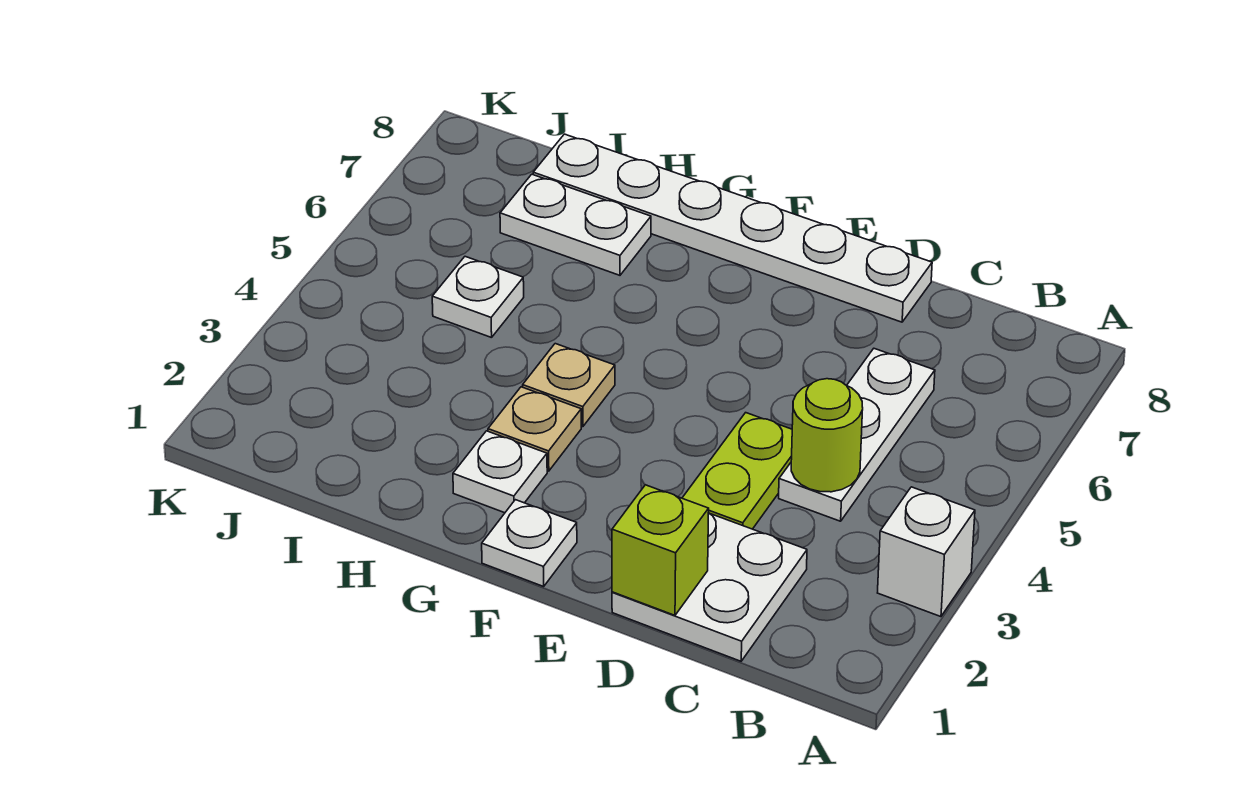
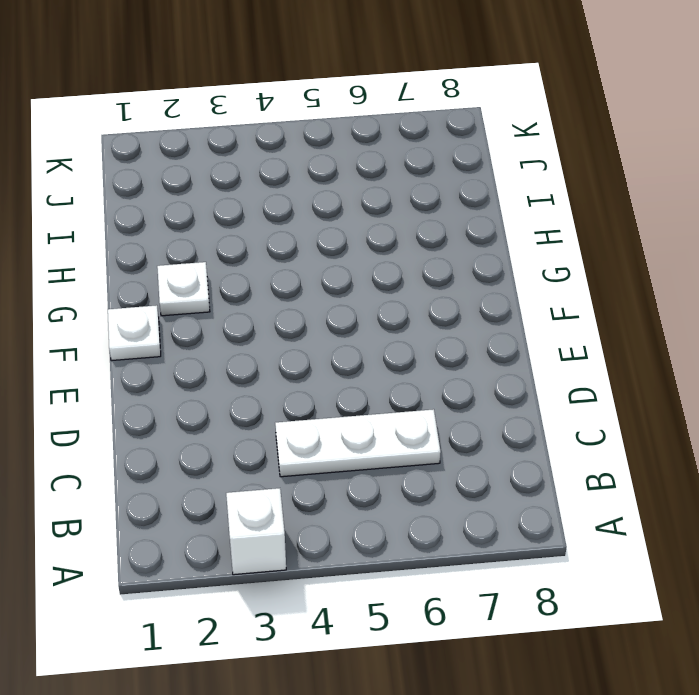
none -> white 2x2 plate [612,513,807,661]
none -> lime 1x2 plate [682,413,792,529]
none -> white 1x6 plate [533,134,932,322]

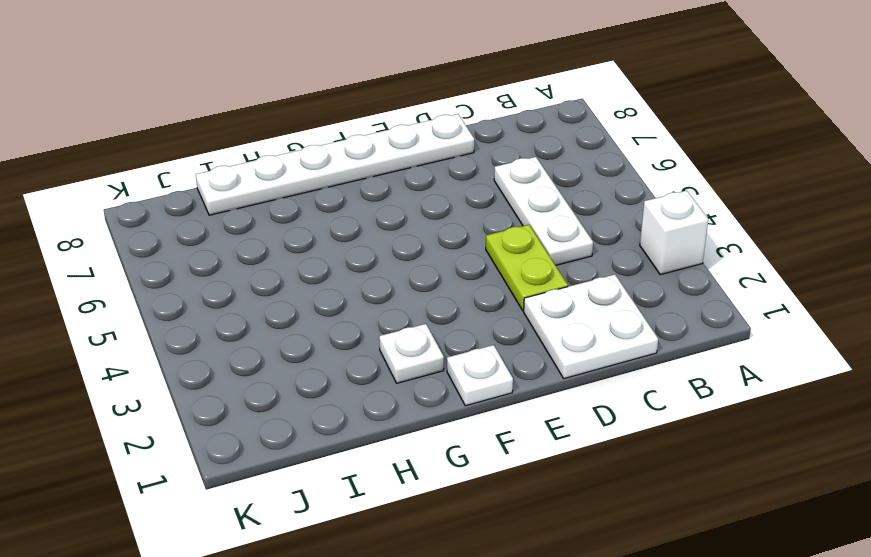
none -> tan 1x1 plate [488,387,581,471]
none -> tan 1x1 plate [523,344,615,427]
none -> white 1x2 plate [500,174,651,275]

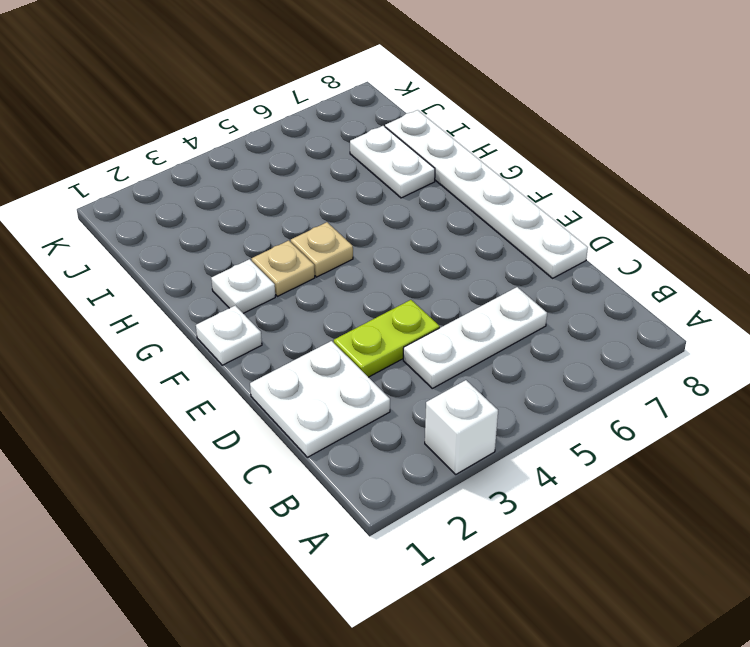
none -> white 1x1 plate [432,257,524,338]
none -> lime 1x1 round brick [791,379,863,492]
none -> lime 1x1 brick [612,485,709,615]

